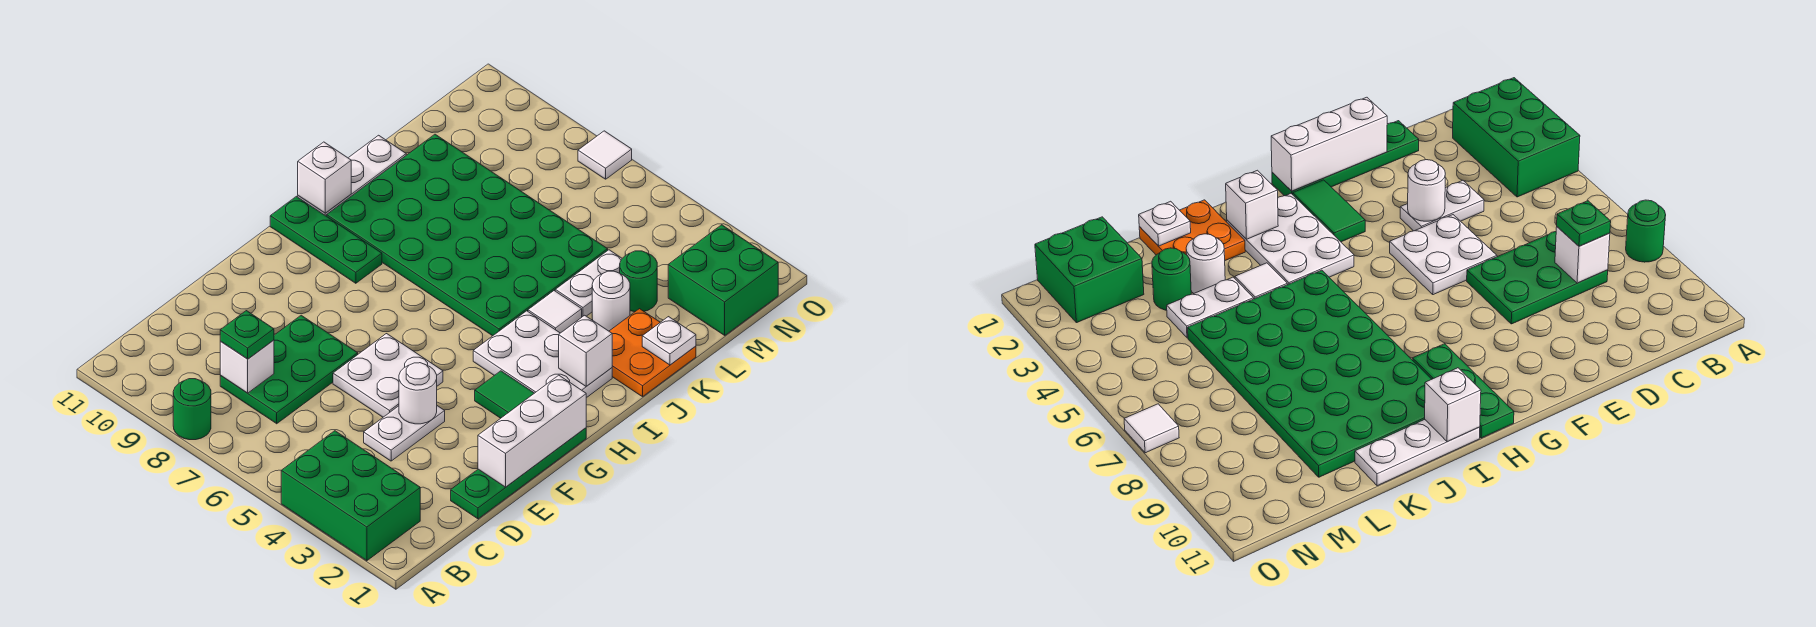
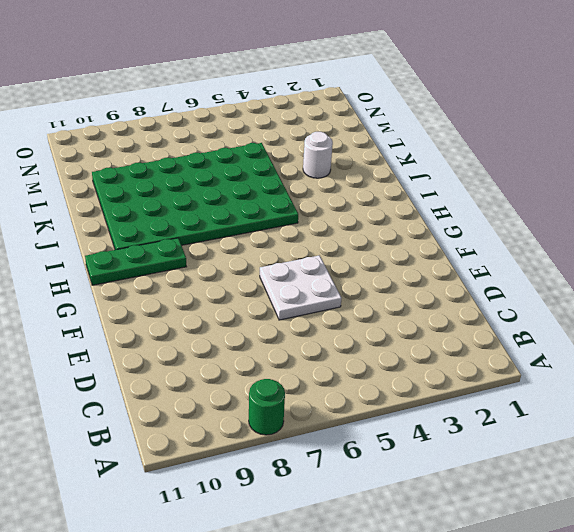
none -> green 2x3 brick [281,431,420,561]
none -> green 2x3 plate [220,315,358,424]
none -> green 1x4 plate [451,428,586,519]

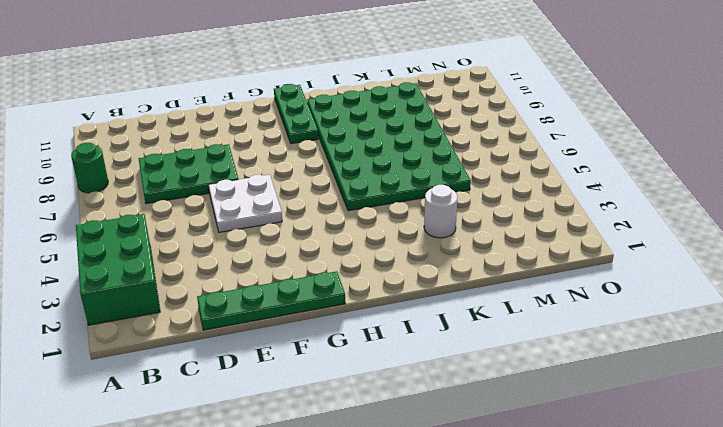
none -> white 1x2 plate [364,406,445,461]
none -> green 1x2 tile [475,371,534,418]
none -> white 2x3 plate [473,311,612,398]

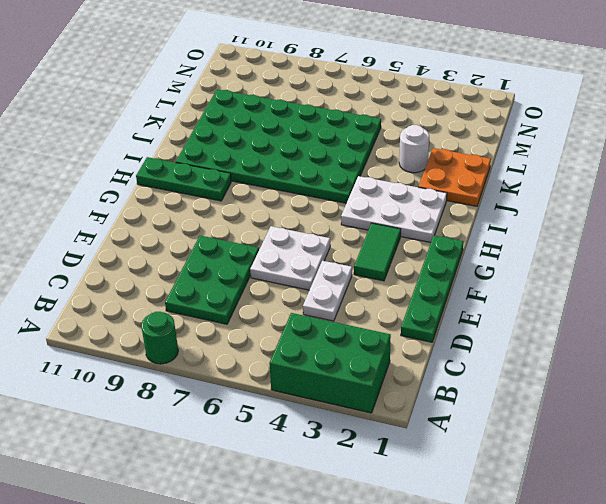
green 1x2 tile [354,223,401,281] -> green 1x2 tile turned to [475,371,534,418]
none -> white 1x3 plate [298,135,406,216]
none -> white 1x1 tile [528,291,582,333]
none -> white 1x2 plate [555,250,622,317]

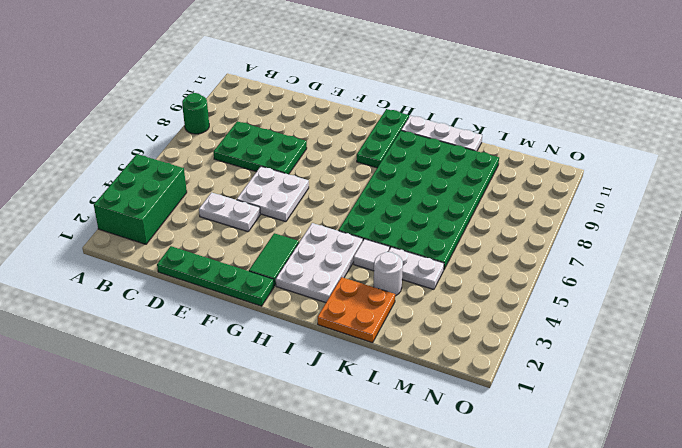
none -> green 1x1 round brick [620,251,657,312]
none -> green 2x2 brick [668,225,778,335]
none -> white 1x1 tile [578,131,632,179]

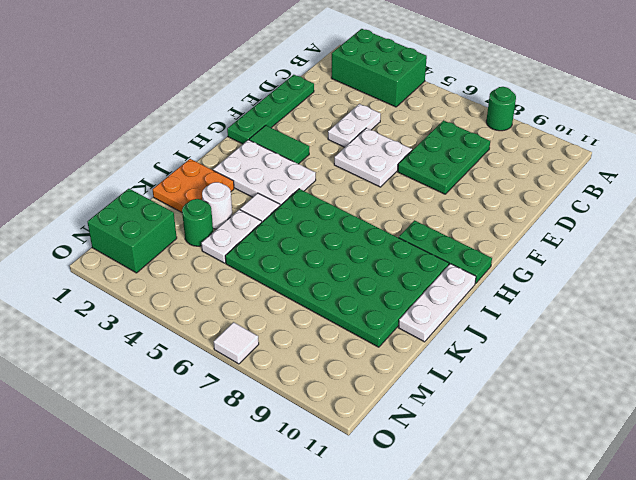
none -> white 1x1 brick [220,340,274,393]
none -> white 1x3 brick [478,375,586,487]
none -> white 1x1 round brick [399,363,437,424]

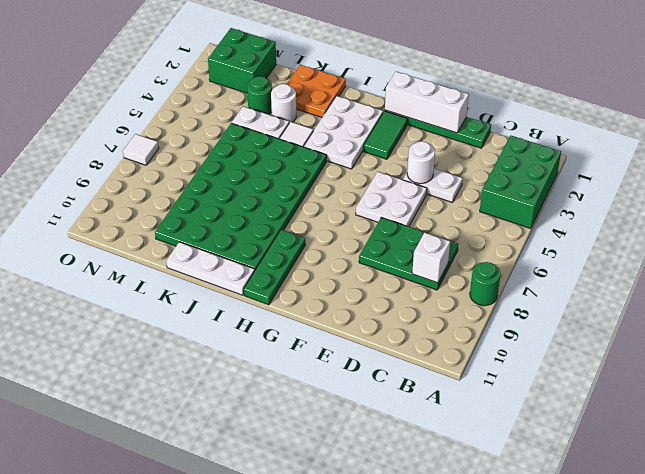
none -> white 1x1 brick [559,315,612,386]
none -> white 1x1 brick [298,142,351,213]
none -> white 1x1 plate [642,317,696,365]

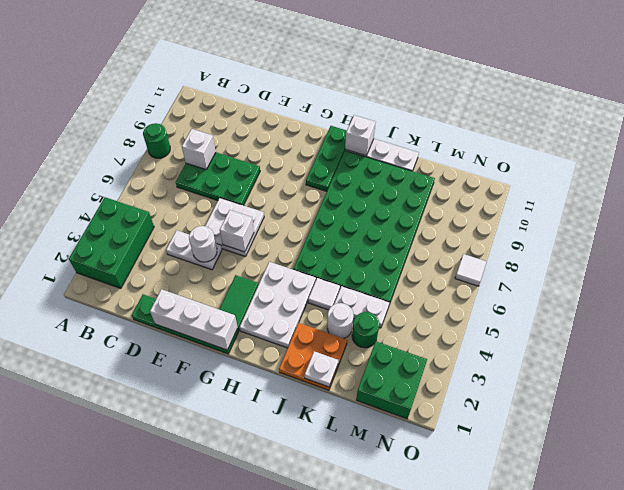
white 1x1 brick [220,210,254,252] -> white 1x1 brick moved to [559,315,612,386]
none -> green 1x1 plate [220,311,274,359]

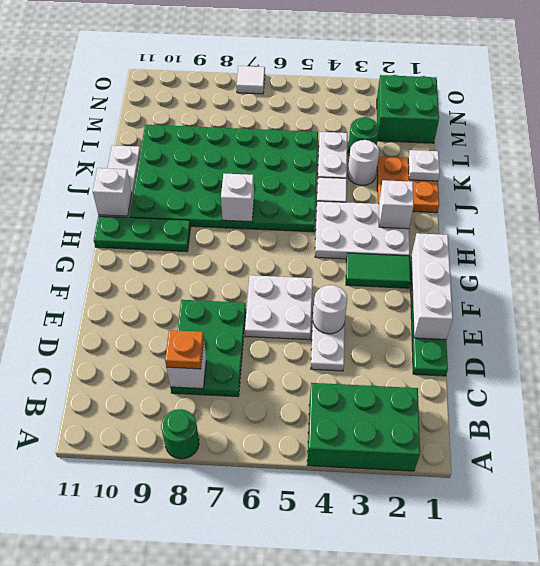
orange 1x1 plate [165,330,204,369] -> green 1x1 plate [220,311,274,359]
white 1x1 brick [221,173,254,222] -> none

